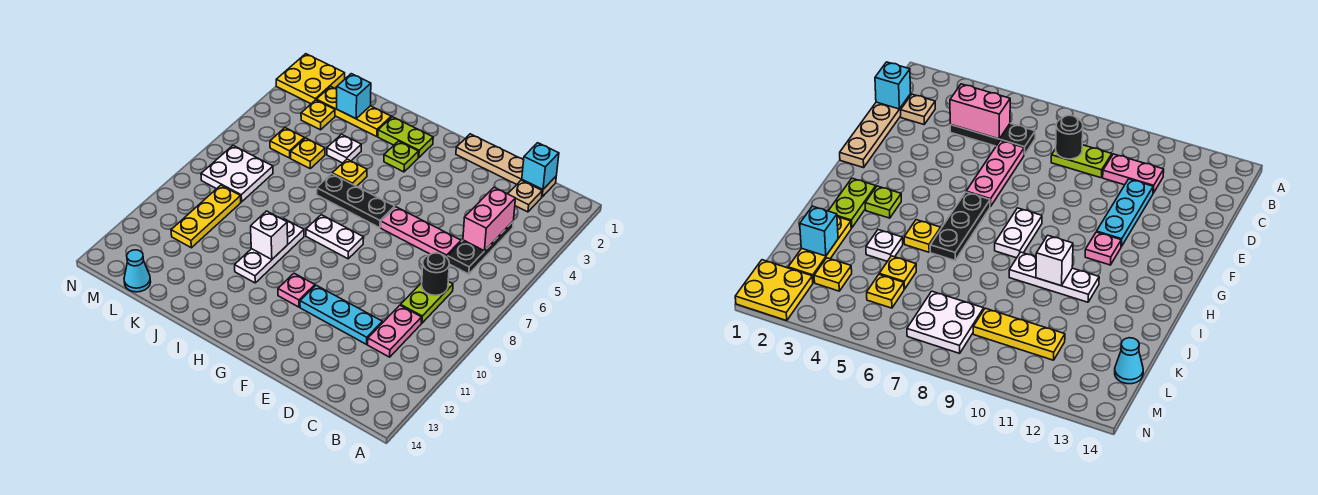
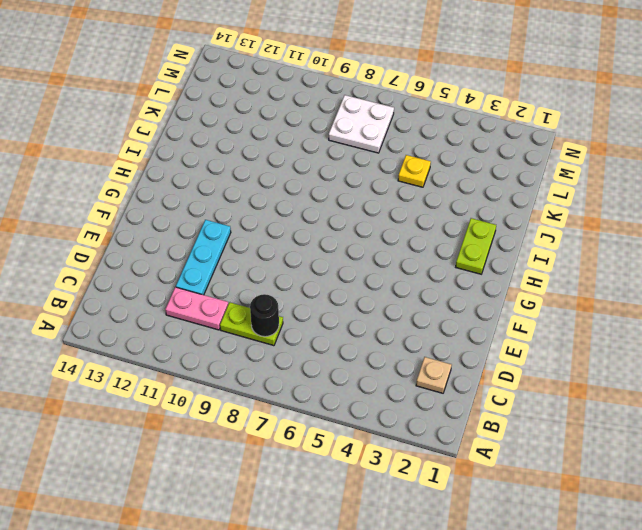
none -> tan 1x4 plate [456,134,556,197]
none -> black 1x3 plate [448,222,513,274]
none -> pink 1x3 plate [381,207,461,259]

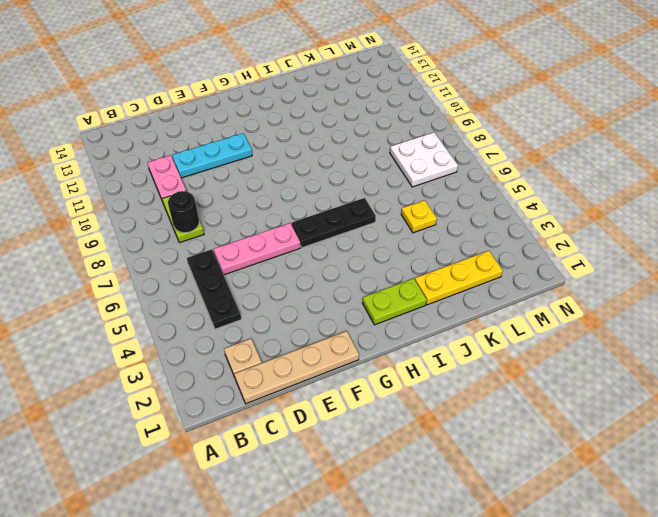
none -> white 1x2 plate [306,215,364,259]
none -> pink 1x1 plate [278,273,315,307]
none -> lime 1x1 plate [384,141,419,172]

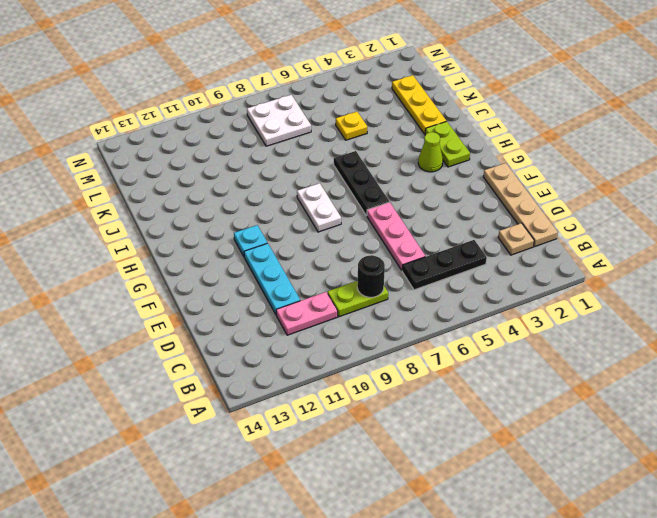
cyan 1x1 plate [234,225,267,256] -> pink 1x1 plate [278,273,315,307]
lime 1x1 cone [418,132,443,172] -> lime 1x1 plate [384,141,419,172]
none -> yellow 1x1 plate [332,159,367,186]
none -> white 1x3 plate [235,219,304,283]
none -> white 1x1 plate [327,134,361,163]

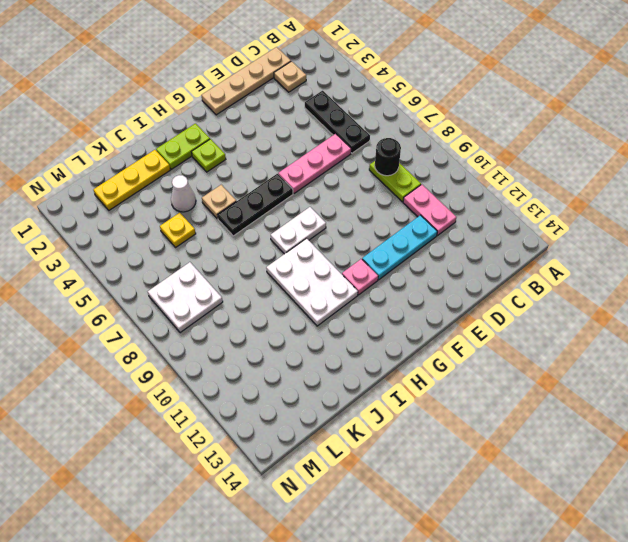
white 2x3 plate [266,238,358,326] -> white 1x3 plate [235,219,304,283]
tan 1x1 plate [202,185,236,219] -> yellow 1x1 plate [332,159,367,186]
white 1x1 cone [171,175,196,212] -> white 1x1 plate [327,134,361,163]
none -> yellow 1x1 plate [301,100,335,130]
none -> yellow 1x1 plate [270,128,304,158]
none -> yellow 1x3 plate [171,185,241,248]

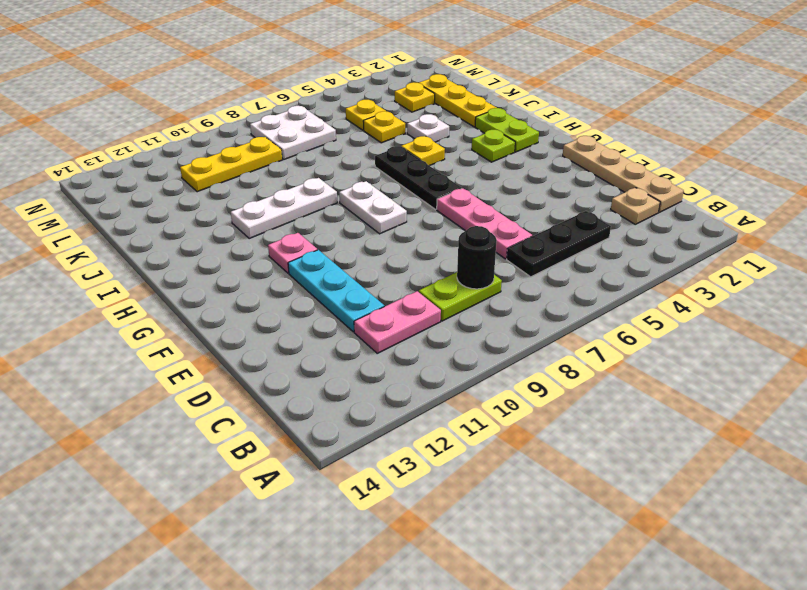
none -> cyan 1x1 cone [124,250,151,292]
none -> yellow 2x2 plate [276,54,345,104]
none -> cyan 1x1 brick [522,143,559,190]

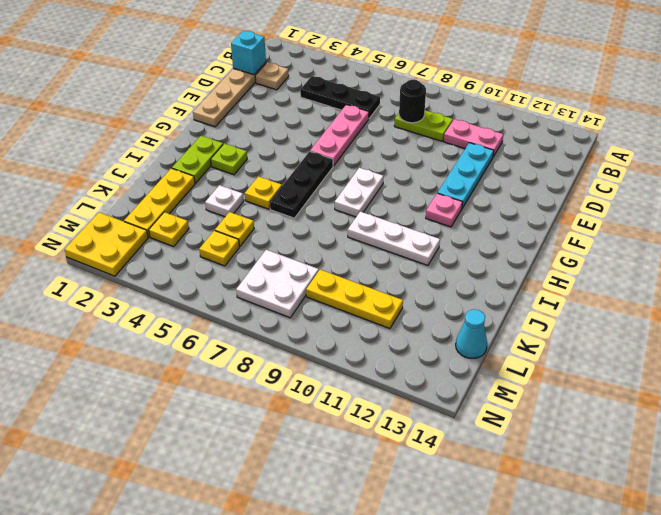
none -> pink 1x2 brick [463,187,516,251]
none -> white 1x1 brick [251,211,288,259]
none -> cyan 1x1 brick [337,74,371,119]

